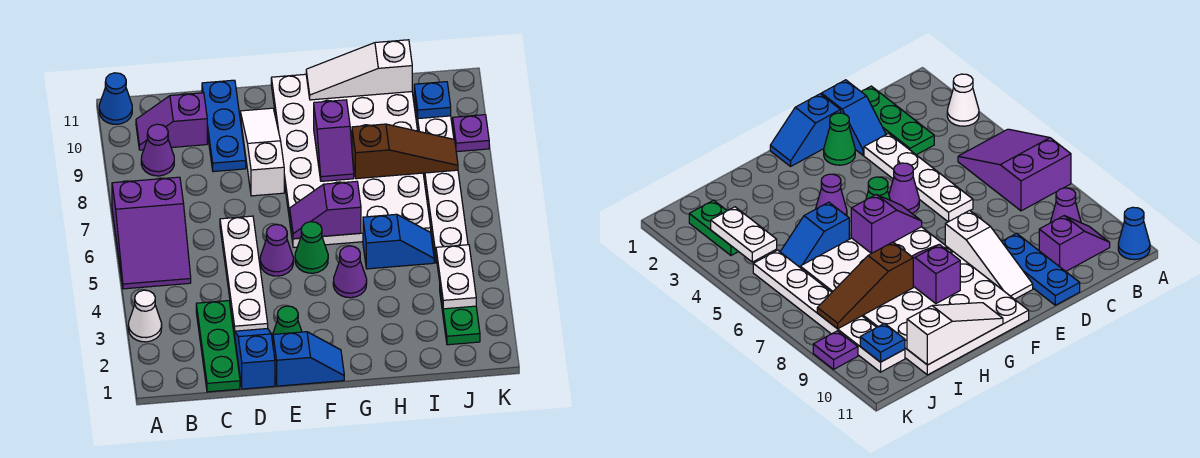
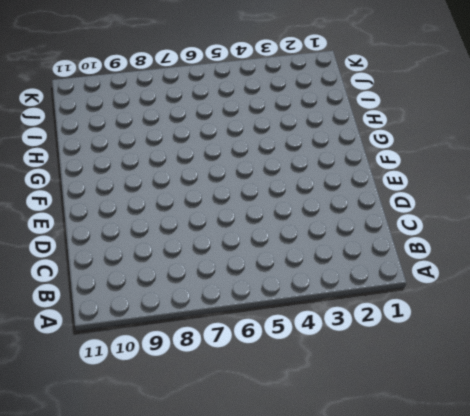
none -> white 1x1 cone [128,290,162,342]
none -> purple 2x3 slope [112,177,191,289]
none -> blue 1x1 cone [99,73,132,124]

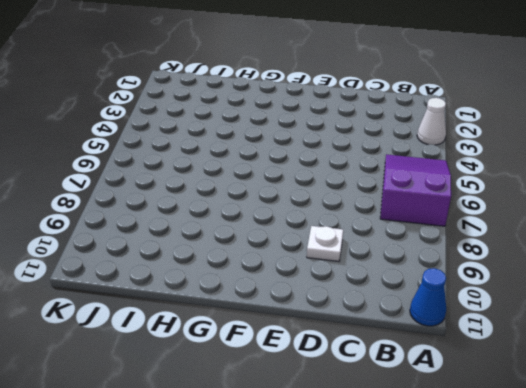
white 1x1 plate [307,226,343,262] -> blue 1x3 plate [202,80,246,172]
none -> purple 1x1 cone [141,124,174,176]
none -> purple 1x2 slope [136,93,207,150]
none -> green 1x3 plate [196,301,240,392]

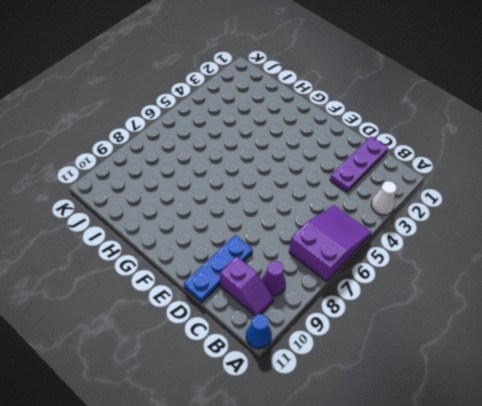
purple 1x3 plate [330,137,388,192] -> green 1x3 plate [196,301,240,392]
none -> blue 1x2 slope [235,329,275,389]
none -> white 1x4 plate [220,216,268,334]
none -> blue 1x2 slope [273,332,344,386]

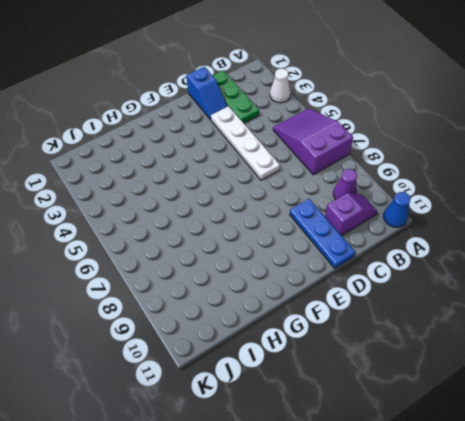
none -> blue 1x2 slope [273,332,344,386]
none -> green 1x1 cone [272,306,302,342]
none -> purple 1x1 cone [260,225,293,276]

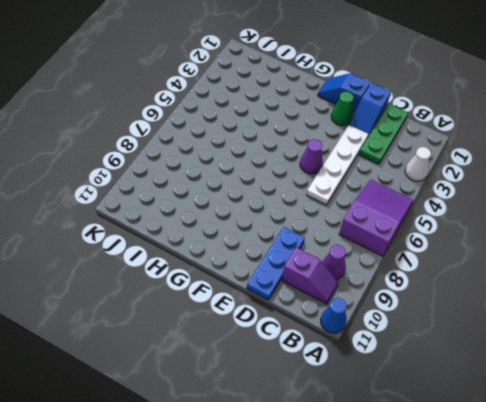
none -> white 1x3 slope [240,108,284,196]
none -> green 1x1 cone [295,222,328,273]
none -> white 4x6 plate [271,74,431,247]

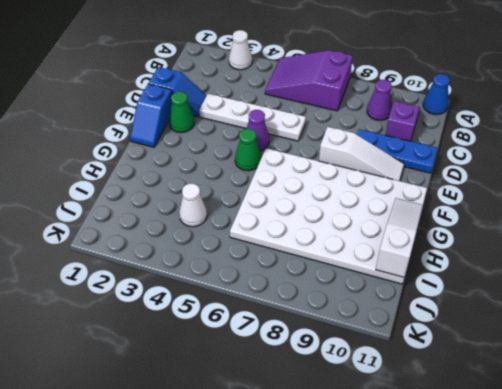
white 1x1 cone [179,183,207,227] -> none
none -> green 1x3 plate [196,301,240,392]
none -> purple 1x1 cone [333,246,367,298]
none -> blue 1x2 slope [363,214,434,269]

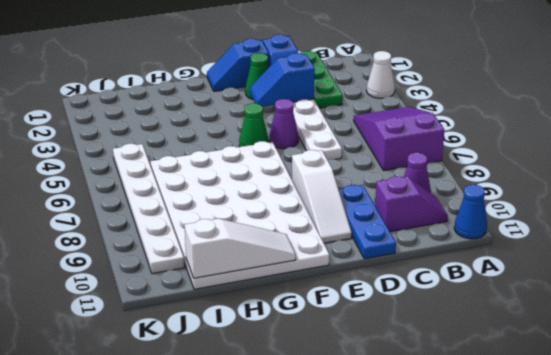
blue 1x2 slope [250,53,315,107] -> blue 1x2 slope moved to [363,214,434,269]
none -> purple 1x1 cone [333,246,367,298]
none -> green 1x2 plate [440,289,480,345]
none -> purple 1x1 plate [453,115,489,152]

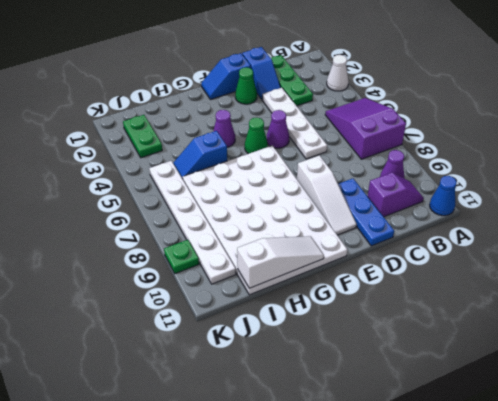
green 1x1 plate [164,240,199,274] -> purple 1x1 plate [453,115,489,152]
none -> purple 1x2 slope [290,181,361,239]
none -> purple 1x2 slope [314,100,354,181]
none -> brown 1x3 slope [352,124,458,179]

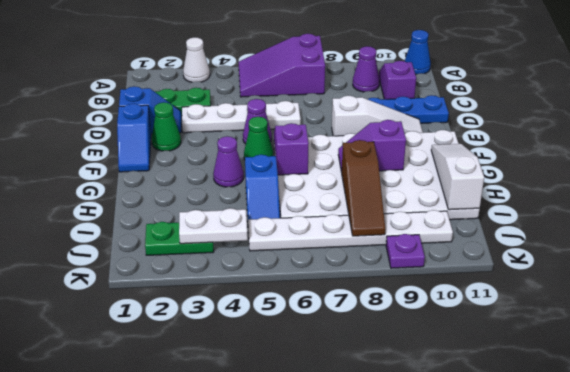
none -> blue 1x1 plate [414,82,451,119]

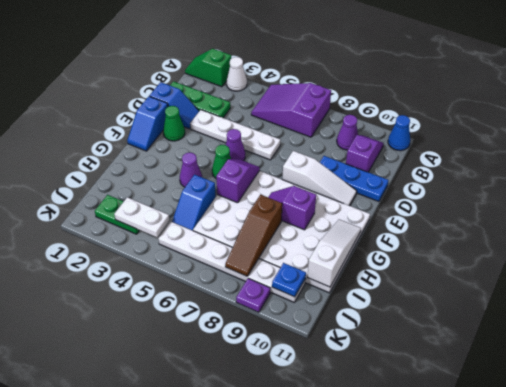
green 1x2 slope [185,49,231,87] -> none

